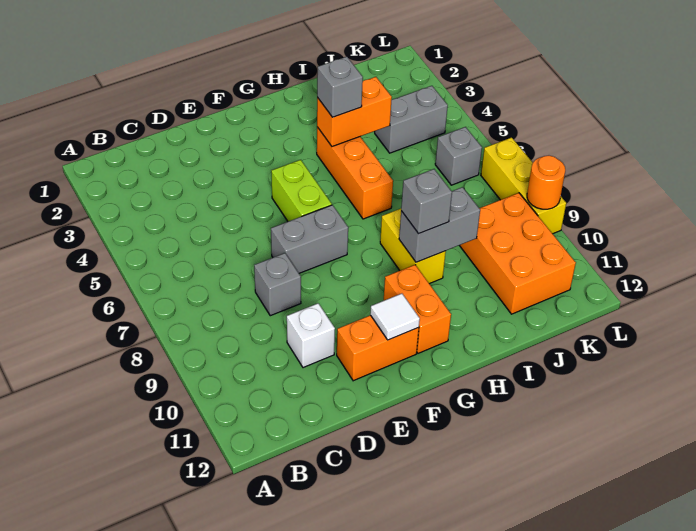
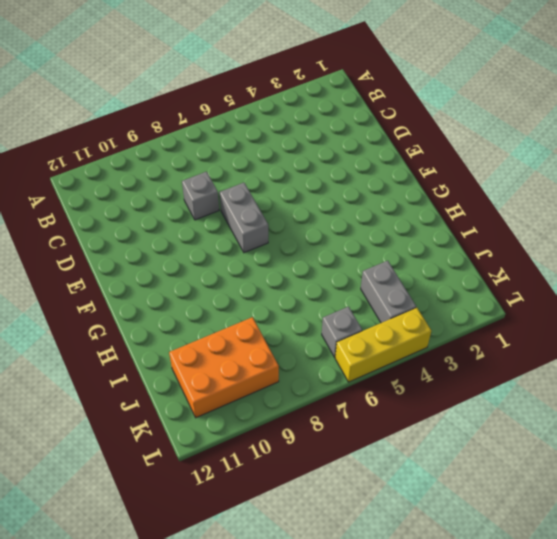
yellow 1x3 brick [335,308,431,382] -> yellow 1x3 brick moved to [481,137,566,234]
none -> white 1x1 brick [287,303,335,368]
none -> orange 1x2 brick [337,315,419,381]
none -> lime 1x2 brick [271,160,332,222]

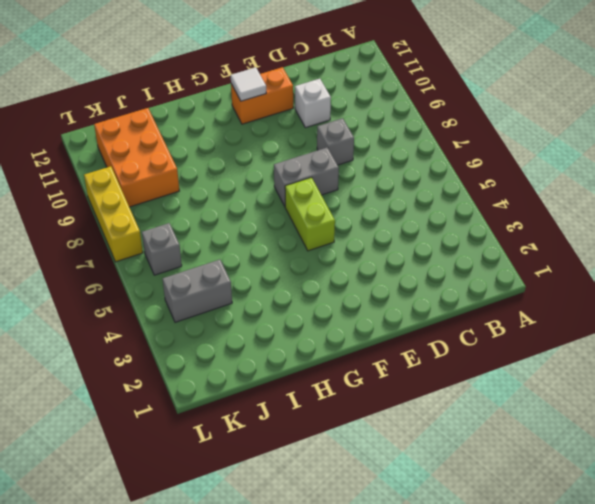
none -> orange 1x2 brick [384,265,451,353]
none -> orange 1x3 brick [317,127,393,219]
none -> yellow 1x2 brick [380,209,446,284]

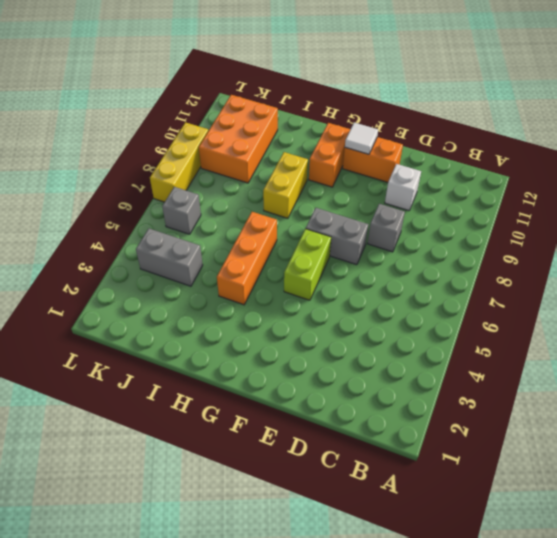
none -> orange 1x2 brick [317,77,392,146]
none -> grey 1x2 brick [399,187,480,262]
none -> orange 1x1 round brick [527,156,565,209]

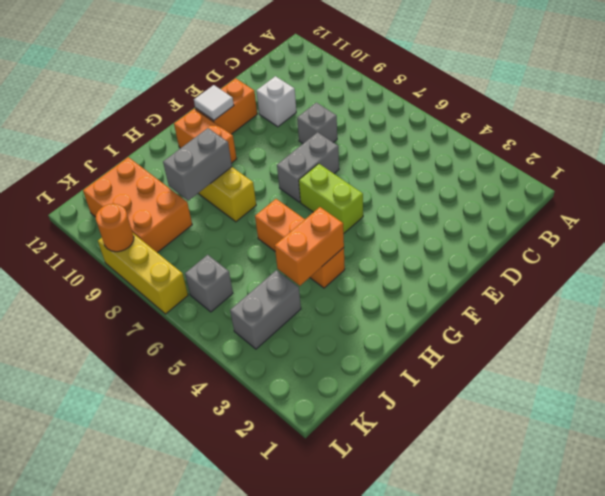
none -> grey 1x1 brick [317,57,363,117]
none -> grey 1x1 brick [401,169,452,234]

